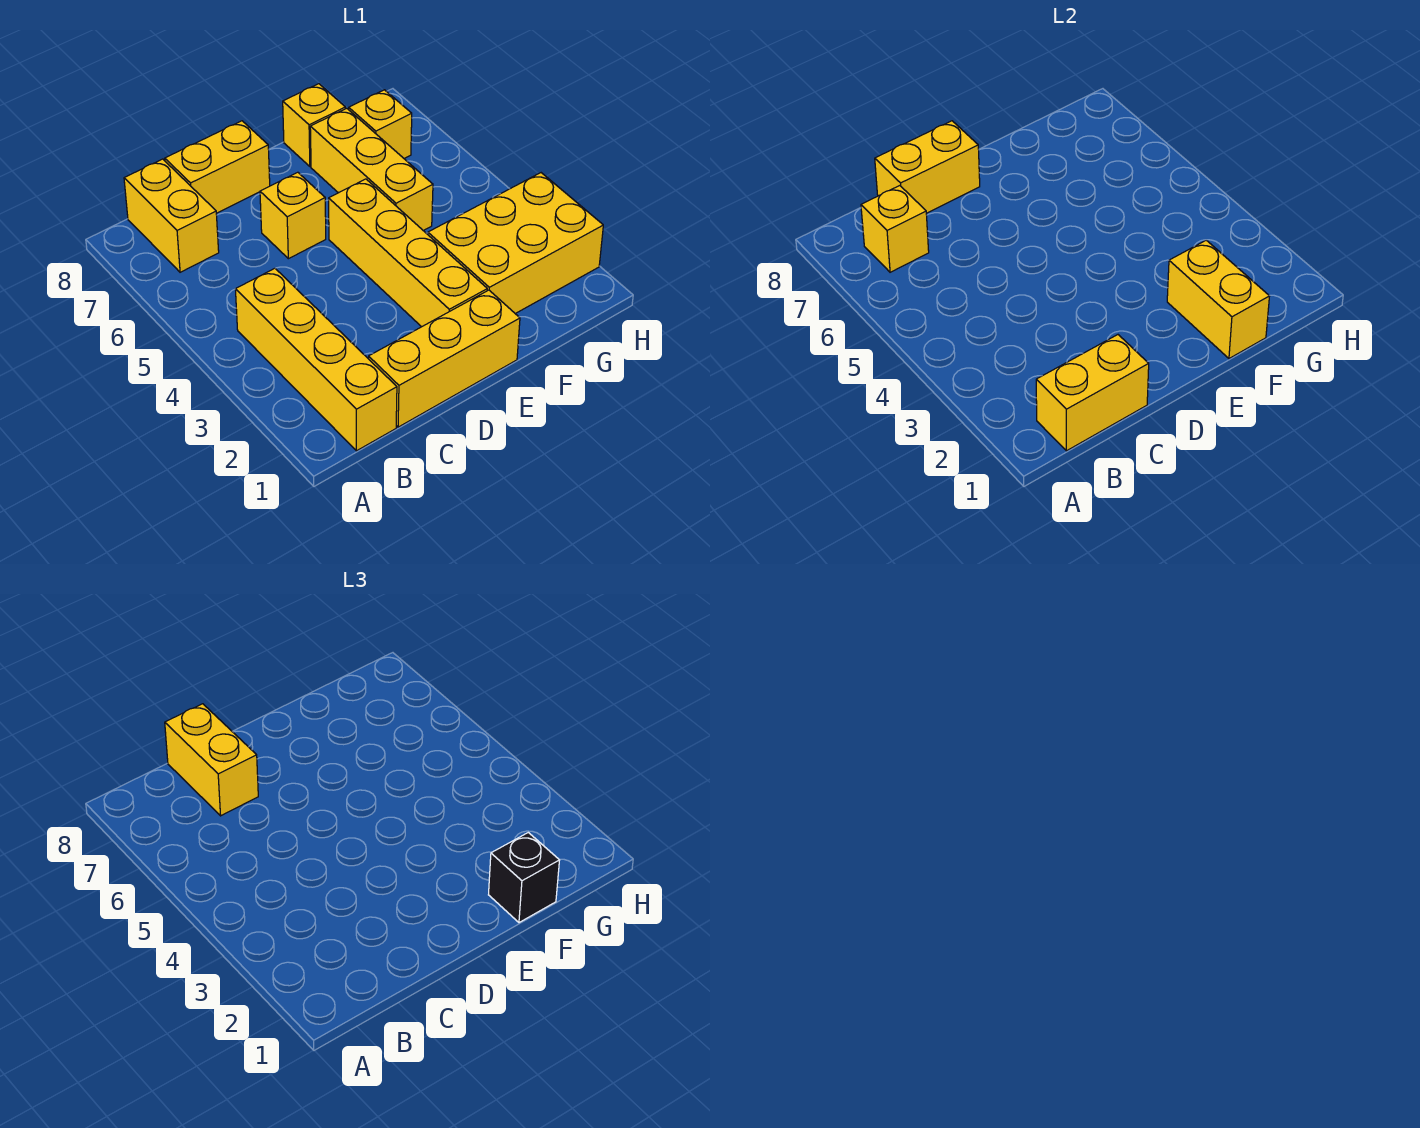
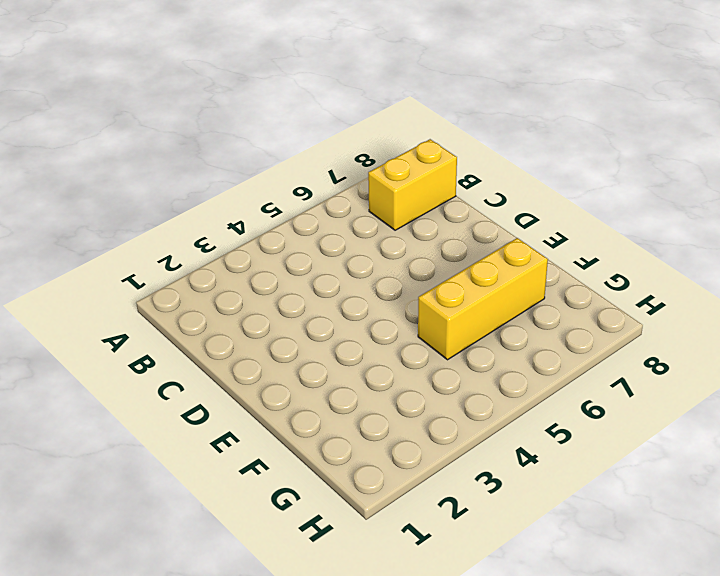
none -> yellow 1x4 brick [235,268,397,451]
none -> yellow 1x3 brick [369,290,520,427]
none -> yellow 1x2 brick [165,121,270,213]

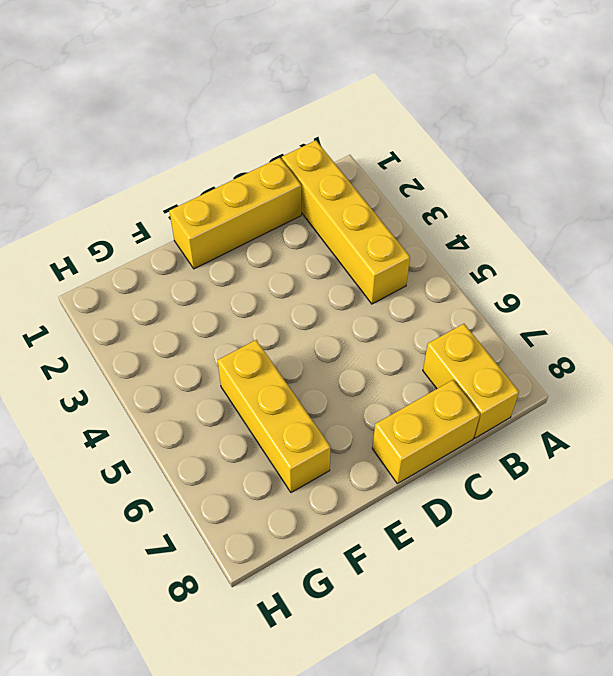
none -> yellow 1x1 brick [260,172,326,259]
none -> yellow 1x4 brick [329,179,487,327]
none -> yellow 2x3 brick [428,173,603,314]

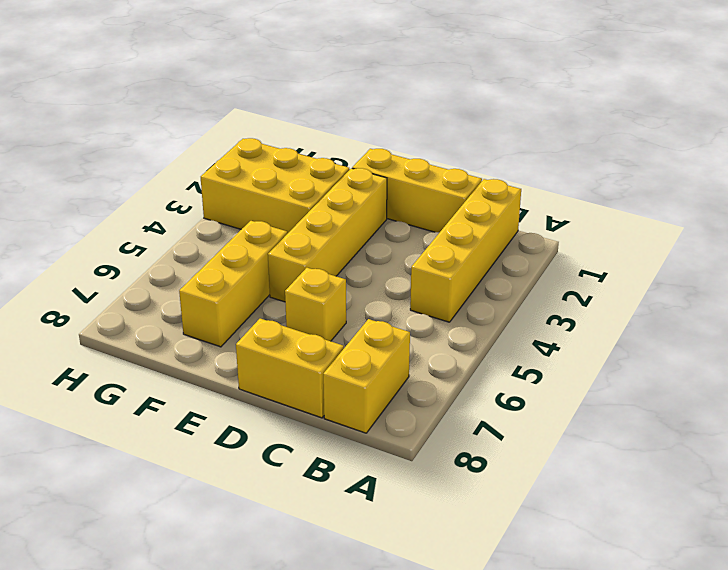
none -> yellow 1x1 brick [283,84,345,166]
none -> yellow 1x1 brick [349,90,412,158]
none -> yellow 1x2 brick [1036,335,1149,451]

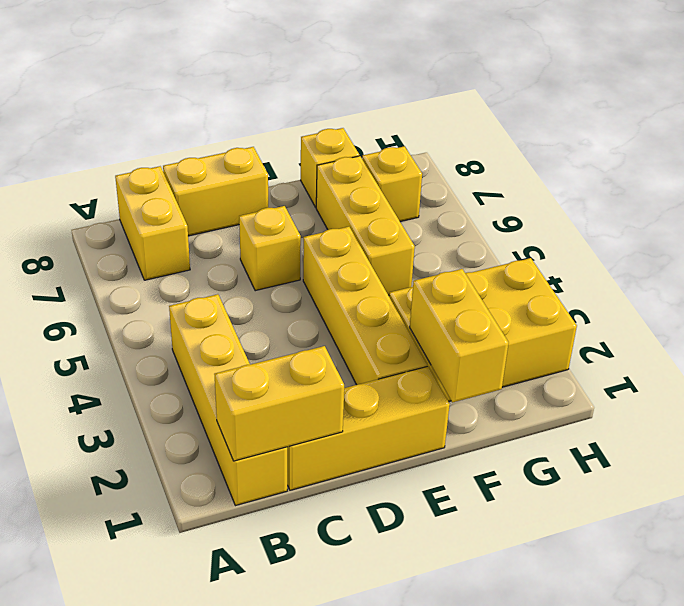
none -> yellow 1x1 brick [861,186,929,272]
none -> yellow 1x2 brick [875,121,980,213]
none -> yellow 1x2 brick [165,704,258,816]

